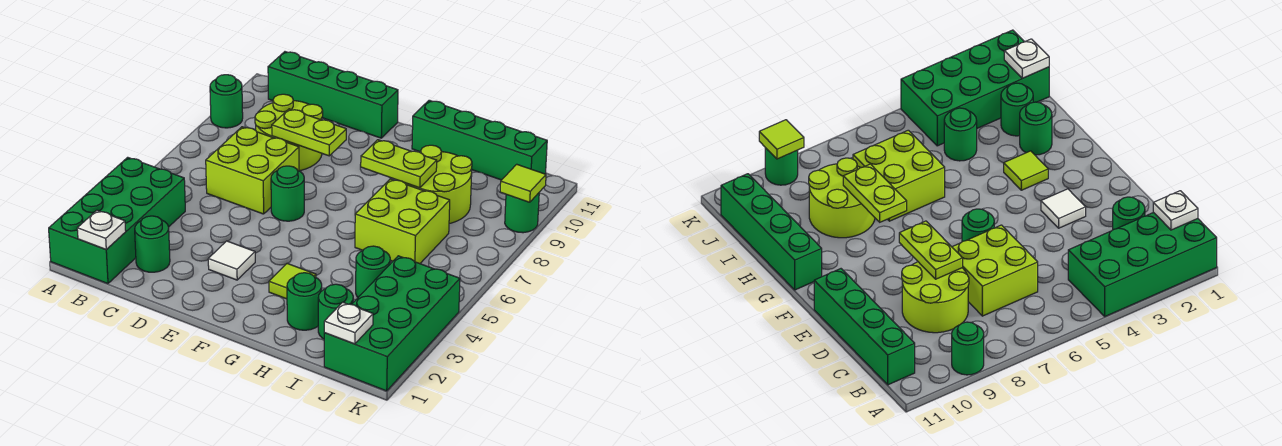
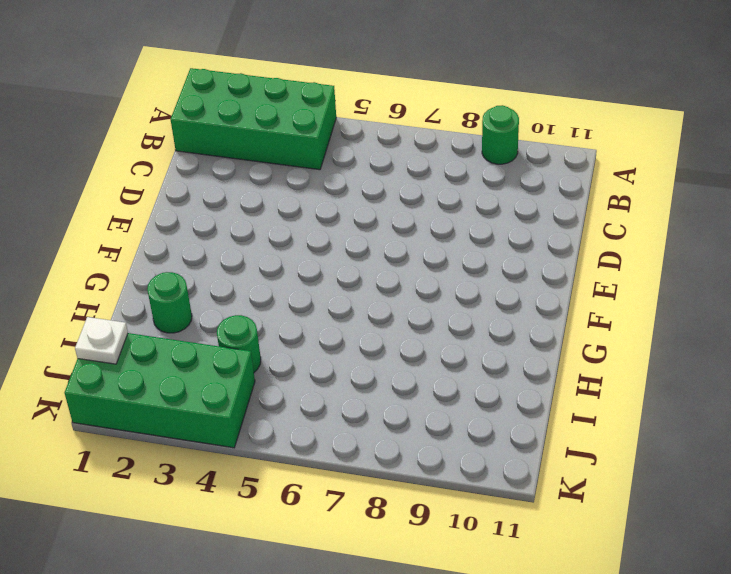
none -> green 1x4 brick [268,52,398,138]
none -> green 1x1 round brick [135,216,170,272]
none -> lime 2x2 brick [206,127,299,214]

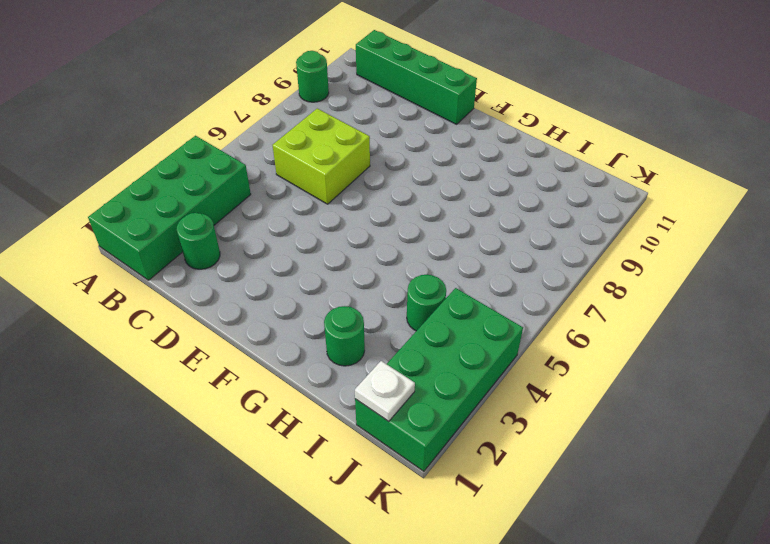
none -> lime 2x2 round brick [255,94,323,171]
none -> white 1x1 tile [208,241,255,280]
none -> green 1x1 round brick [271,166,304,221]

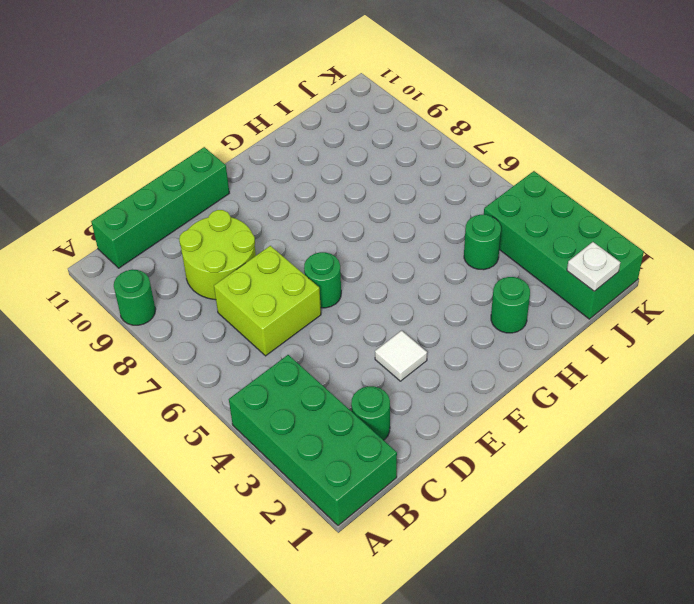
none -> lime 1x1 tile [269,263,316,299]
none -> green 1x4 brick [412,100,547,180]
none -> lime 2x2 brick [355,179,450,264]

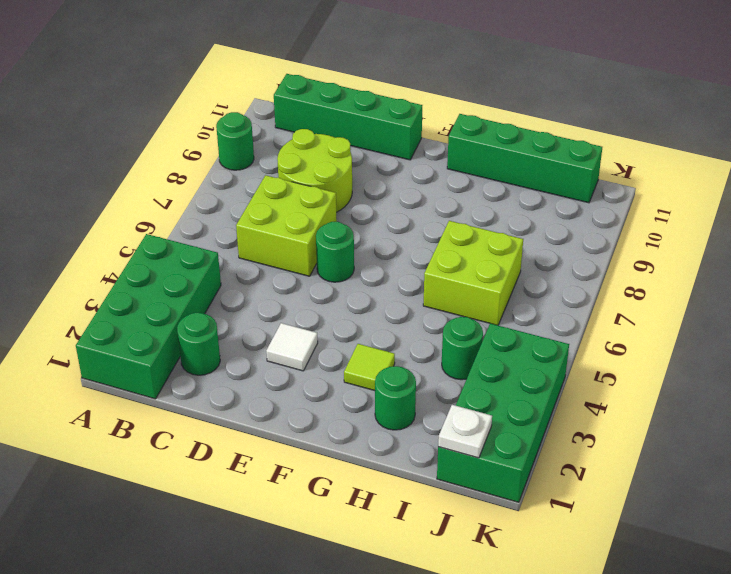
none -> lime 2x2 round brick [404,145,472,224]
none -> green 1x1 round brick [318,284,353,339]
none -> green 1x1 round brick [505,193,539,233]

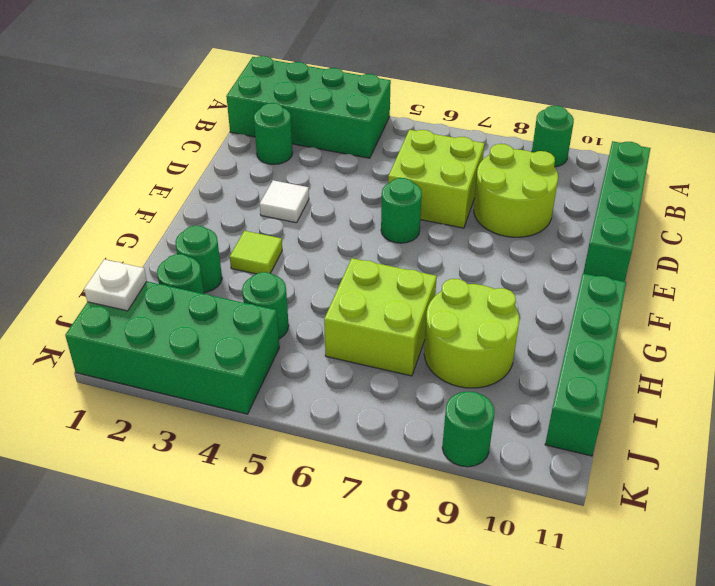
none -> white 1x1 plate [77,210,126,250]
none -> lime 1x2 plate [272,109,346,156]
none -> lime 1x2 plate [361,140,437,188]

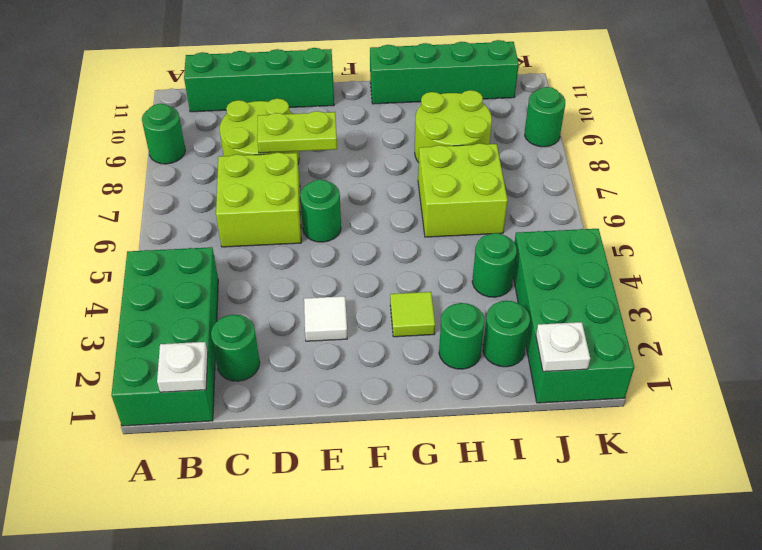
none -> lime 1x2 plate [361,140,437,188]
none -> lime 1x1 tile [500,164,546,202]

